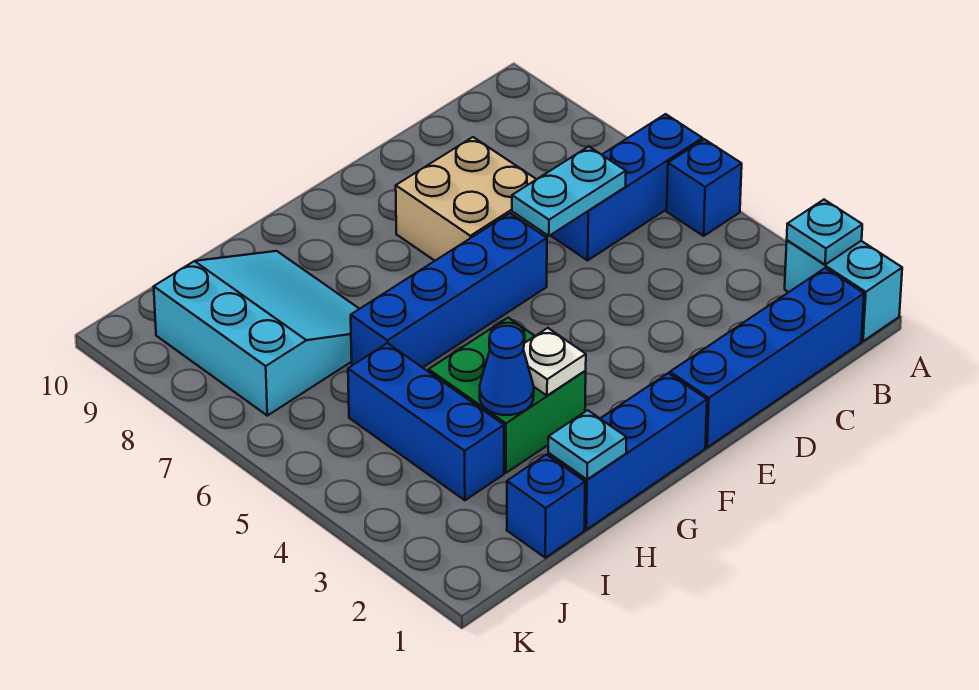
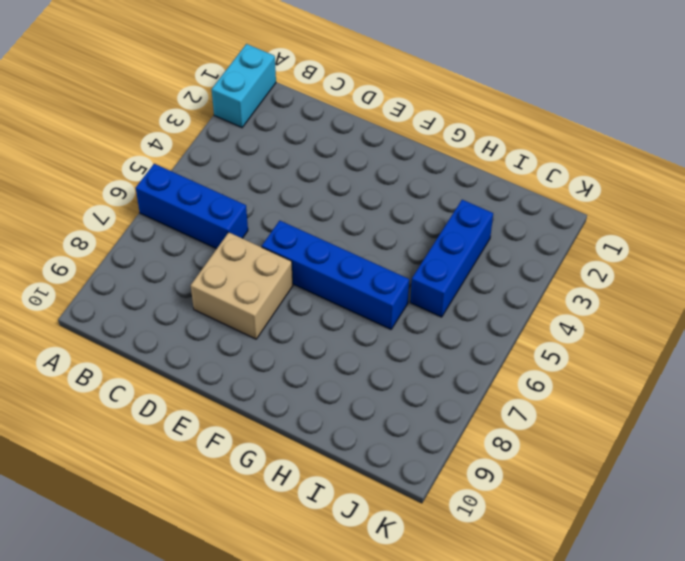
none -> blue 1x1 brick [667,139,742,236]
none -> blue 1x4 brick [670,268,864,447]
none -> blue 1x3 brick [548,373,707,530]

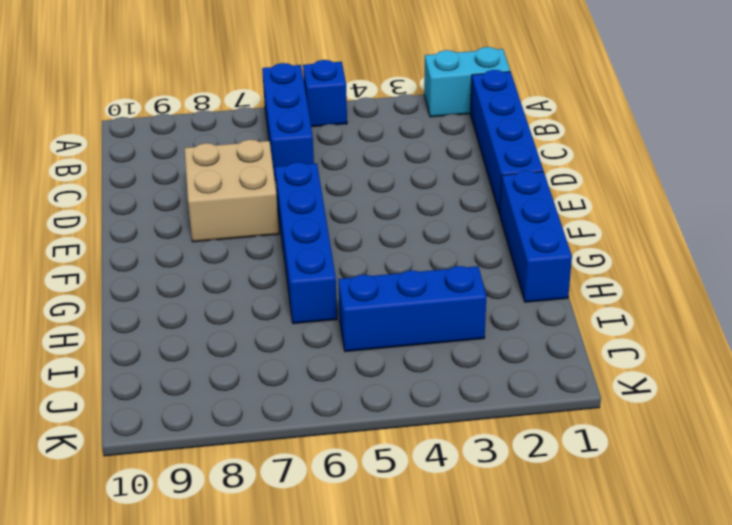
none -> green 2x2 brick [429,318,586,473]
none -> cyan 3x3 slope [154,251,359,416]
none -> blue 1x1 brick [507,455,585,558]

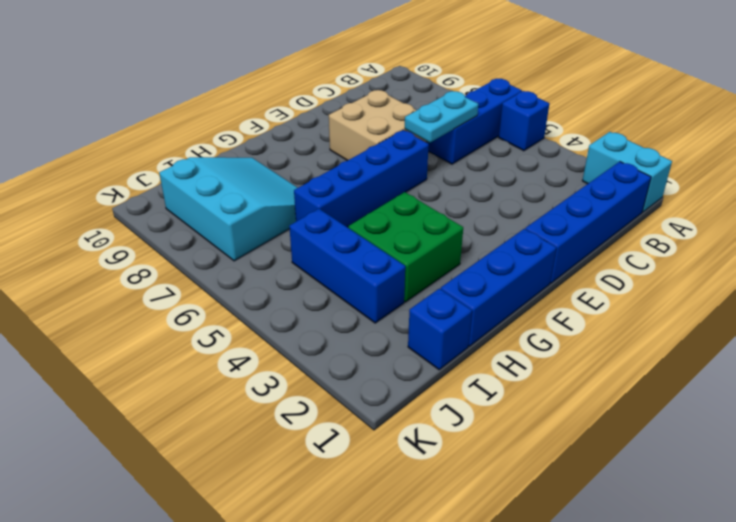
none -> cyan 1x1 plate [787,200,862,265]
none -> white 1x1 plate [523,328,586,396]
none -> cyan 1x1 plate [548,410,627,480]

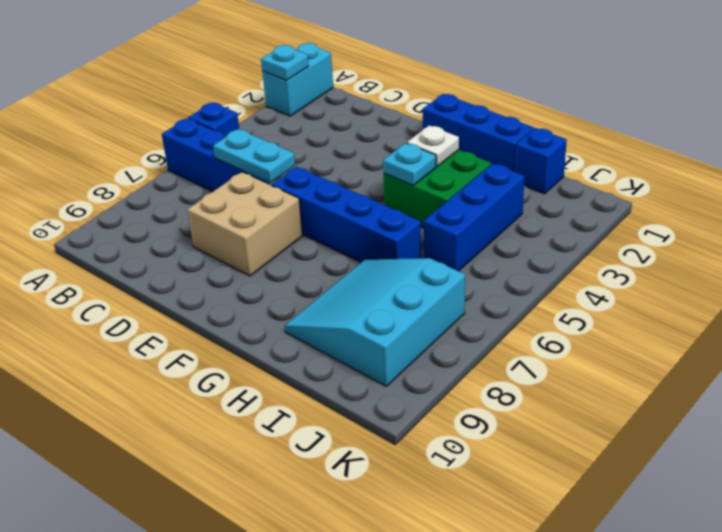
cyan 1x1 plate [383,143,436,185] -> cyan 1x1 plate moved to [548,410,627,480]
none -> blue 1x4 brick [670,268,864,447]
none -> blue 1x1 cone [480,326,534,415]

